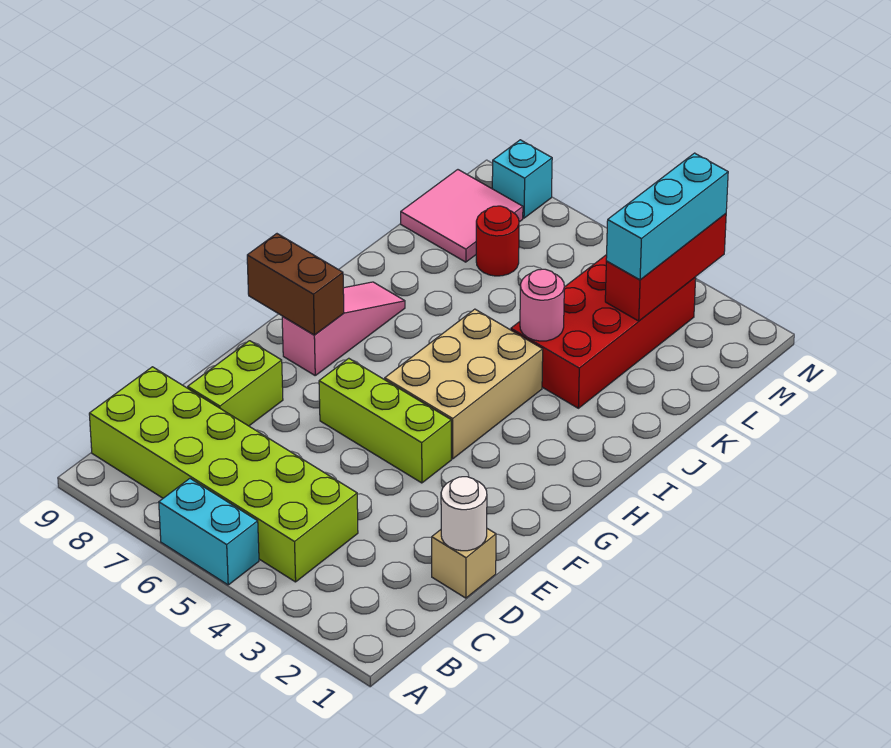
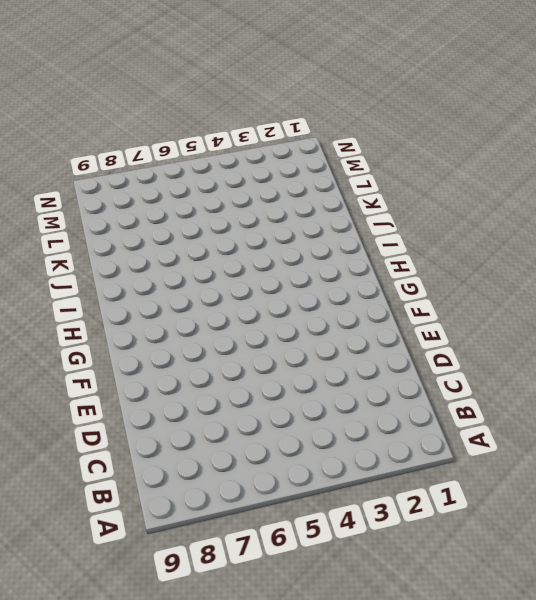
none -> cyan 1x2 brick [159,479,259,585]
none -> lime 2x6 brick [89,367,358,582]
none -> tan 1x1 brick [432,529,496,598]

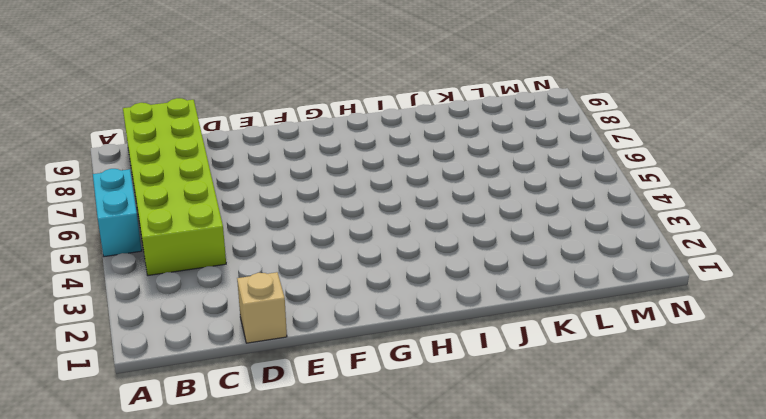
none -> lime 1x2 brick [188,341,283,426]
none -> lime 1x3 brick [319,358,451,483]
none -> tan 2x3 brick [385,309,543,459]

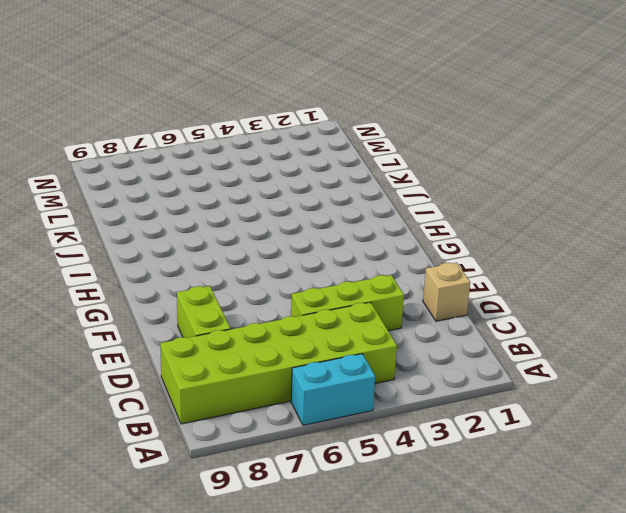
lime 1x3 brick [291,275,404,331] -> lime 1x3 brick moved to [319,358,451,483]
none -> tan 2x3 brick [385,309,543,459]
none -> pink 1x3 slope [282,282,405,375]
none -> red 2x4 brick [511,255,696,408]

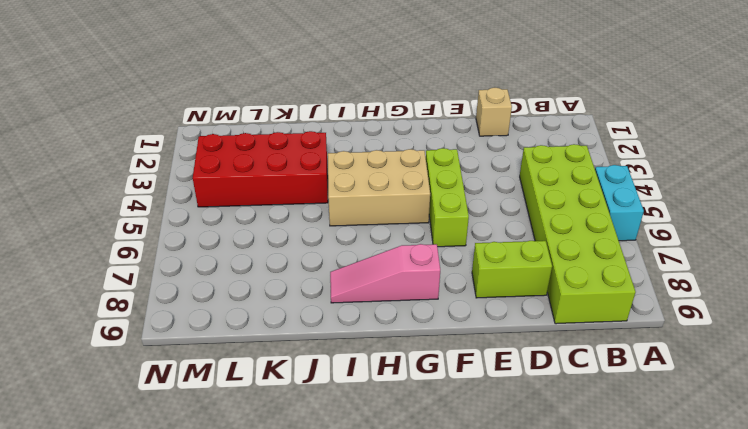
none -> red 1x1 round brick [476,206,519,276]
none -> pink 2x2 tile [401,170,523,262]
none -> cyan 1x1 brick [492,140,552,218]

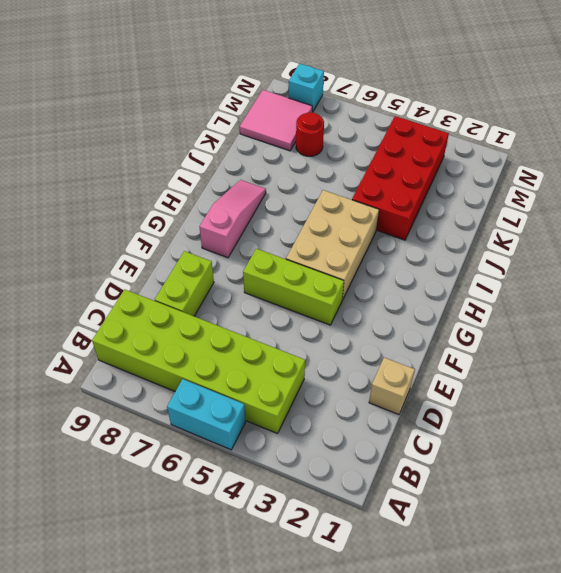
none -> white 1x1 round brick [441,477,487,551]
none -> brown 1x2 brick [247,234,344,335]
none -> pink 1x1 round brick [520,269,564,341]

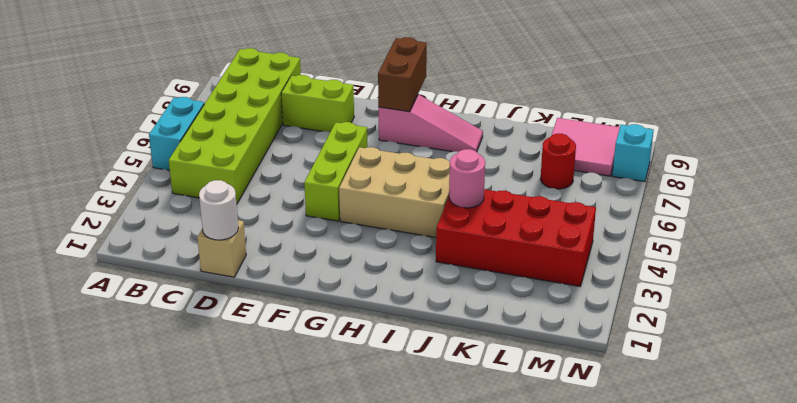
none -> red 1x3 brick [605,214,726,321]
none -> cyan 1x3 brick [606,153,728,280]

